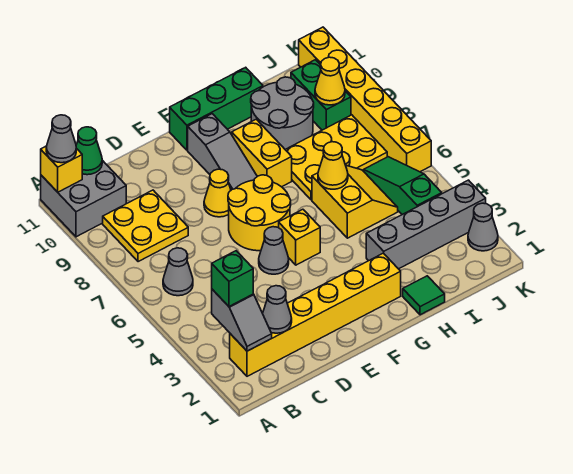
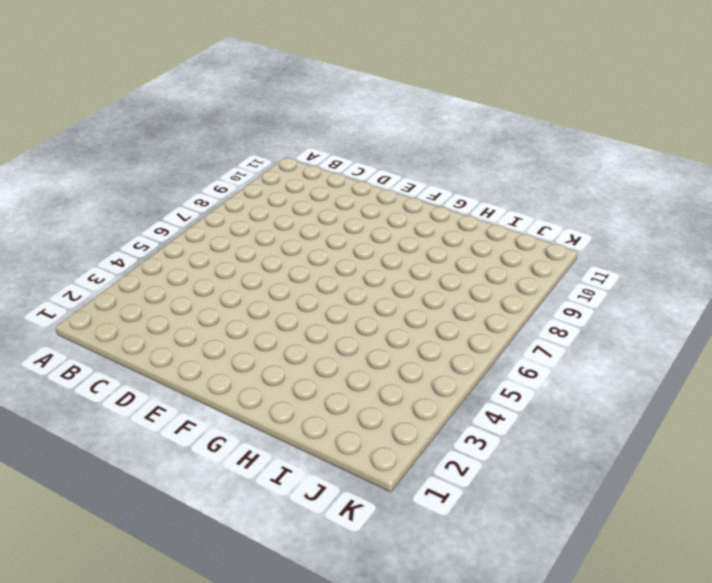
none -> grey 2x2 brick [41,160,126,237]
none -> yellow 1x6 brick [230,253,401,376]
none -> grey 1x1 cone [163,248,193,296]

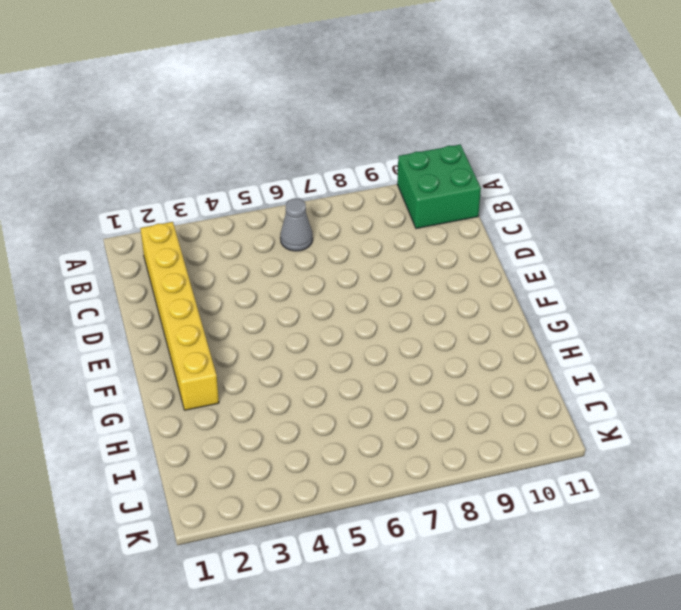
green 2x2 brick [397,145,481,229] -> grey 2x2 brick [41,160,126,237]
none -> yellow 2x2 plate [103,190,188,262]
none -> grey 1x1 cone [259,227,289,274]
none -> yellow 2x2 round brick [228,175,291,251]

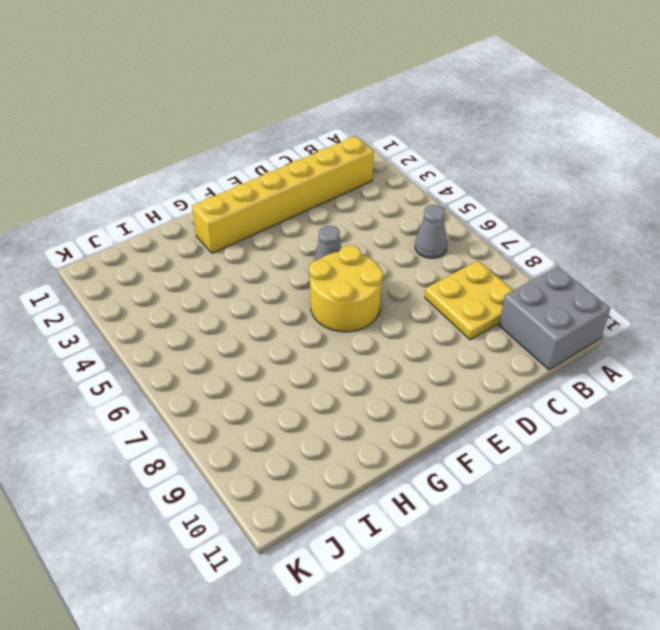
none -> yellow 1x1 cone [204,169,231,217]
none -> yellow 1x1 brick [279,209,320,265]
none -> grey 1x3 slope [188,114,257,190]

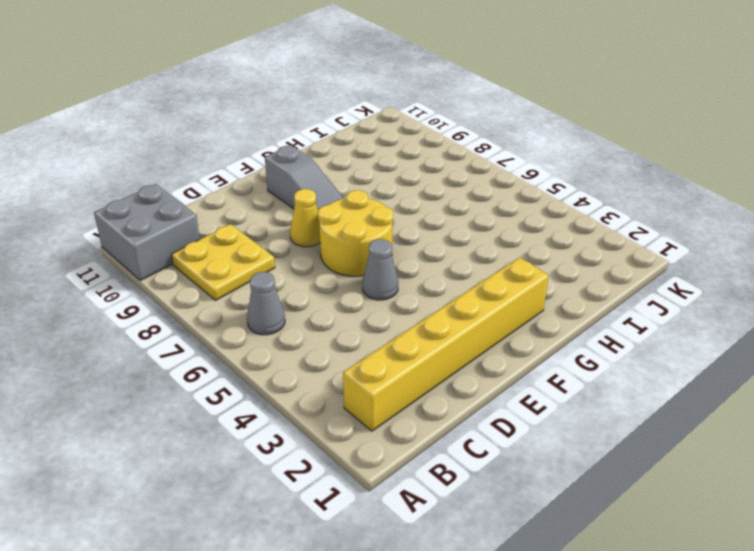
none -> yellow 1x1 brick [279,209,320,265]
none -> green 1x3 brick [170,67,263,150]
none -> yellow 1x2 brick [232,119,292,187]

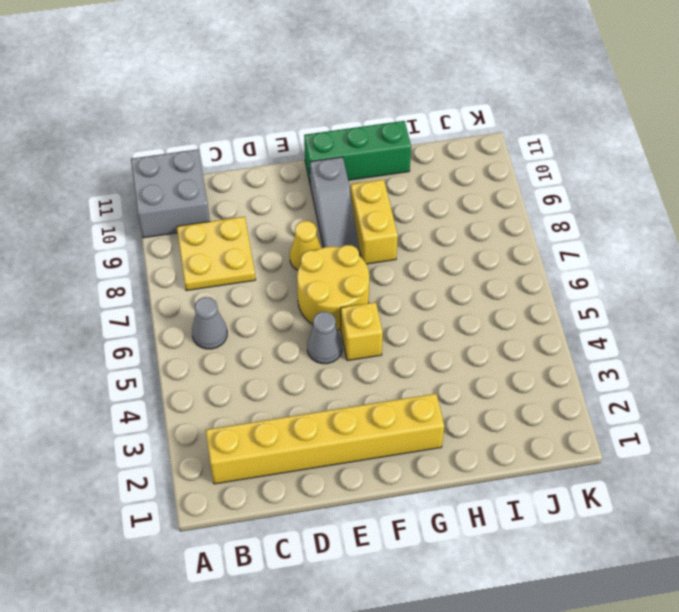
none -> green 1x1 tile [403,276,445,315]
none -> grey 1x4 brick [366,180,486,269]
none -> yellow 2x2 slope [312,165,398,238]

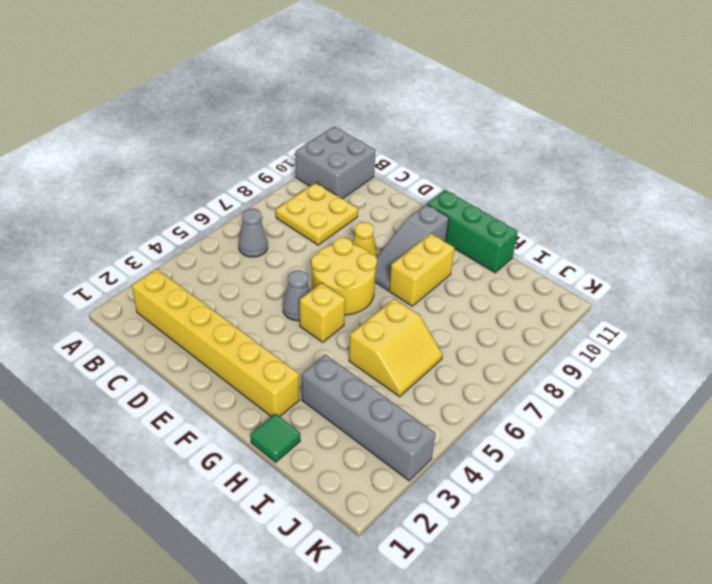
none -> yellow 2x3 plate [285,115,387,200]
none -> grey 2x2 round brick [251,77,314,149]
none -> green 1x3 slope [364,157,442,215]

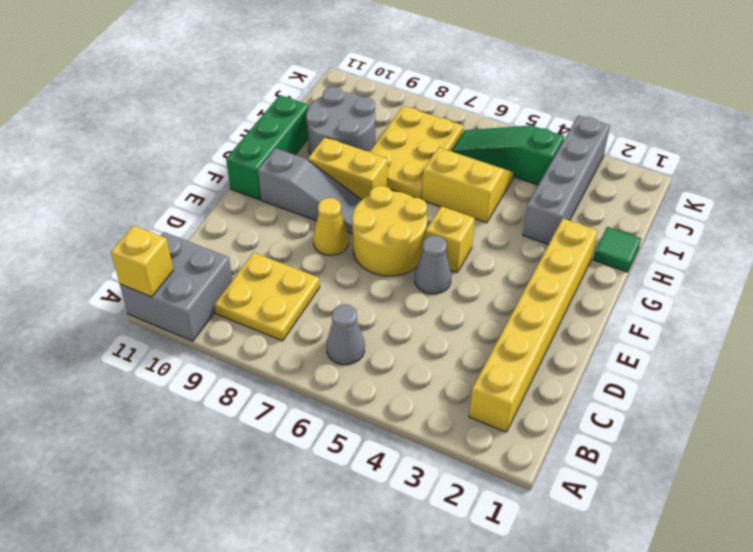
none -> green 1x2 brick [291,60,351,130]
none -> grey 1x1 cone [468,203,498,251]
none -> yellow 1x6 brick [299,27,431,172]

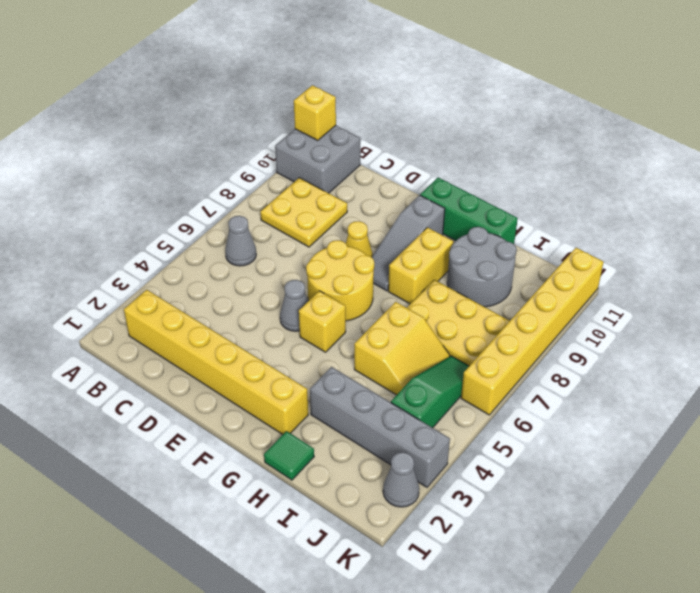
none -> green 1x2 brick [291,60,351,130]
none -> grey 1x2 slope [212,289,272,351]
none -> green 1x1 cone [76,127,102,175]

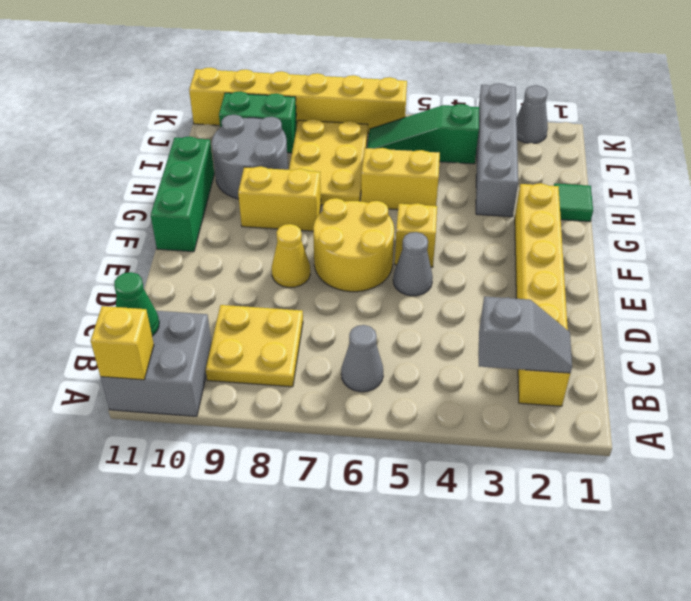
none -> grey 1x3 slope [188,114,257,190]
none -> grey 1x1 cone [263,286,292,333]
none -> yellow 1x1 cone [318,142,348,189]

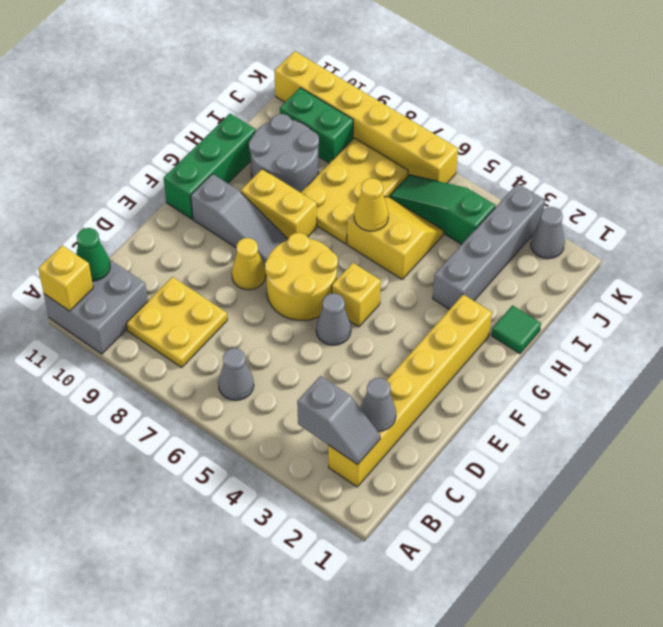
none -> yellow 1x1 cone [315,57,345,105]
none -> grey 1x1 cone [46,115,76,163]
none -> green 1x1 brick [212,251,253,306]

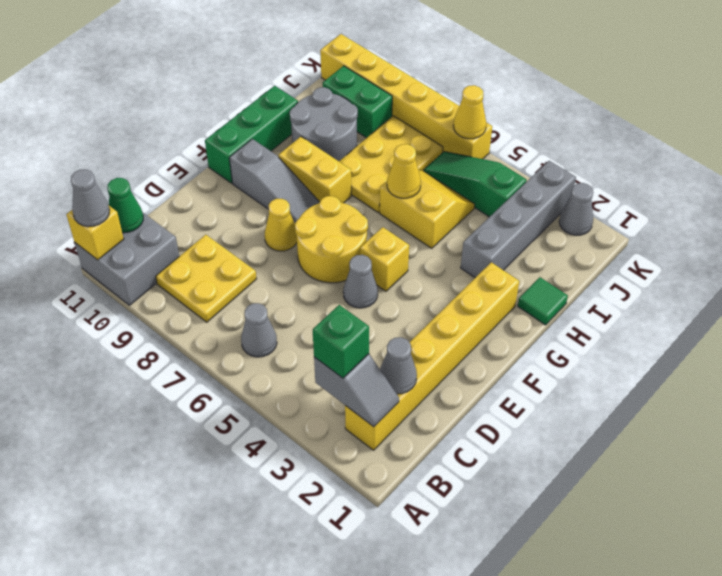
yellow 1x1 cone [453,85,486,139] -> yellow 1x1 cone moved to [315,57,345,105]

